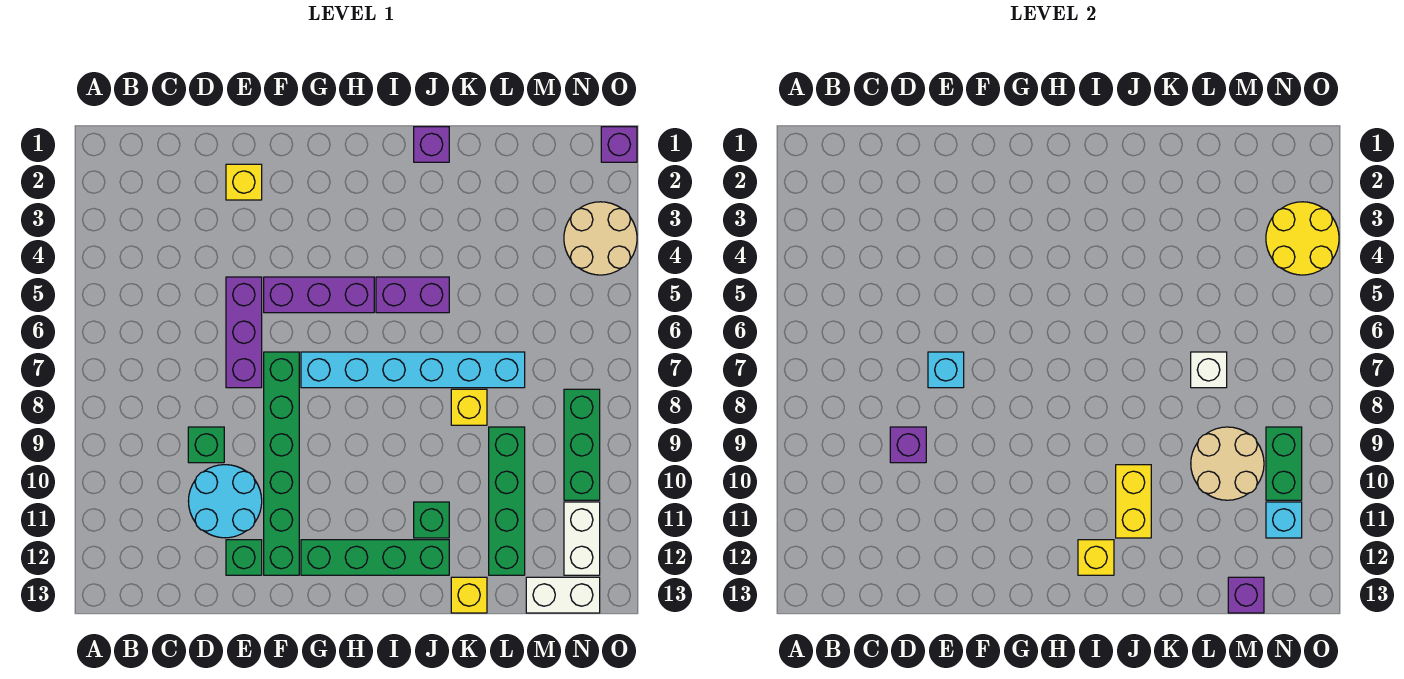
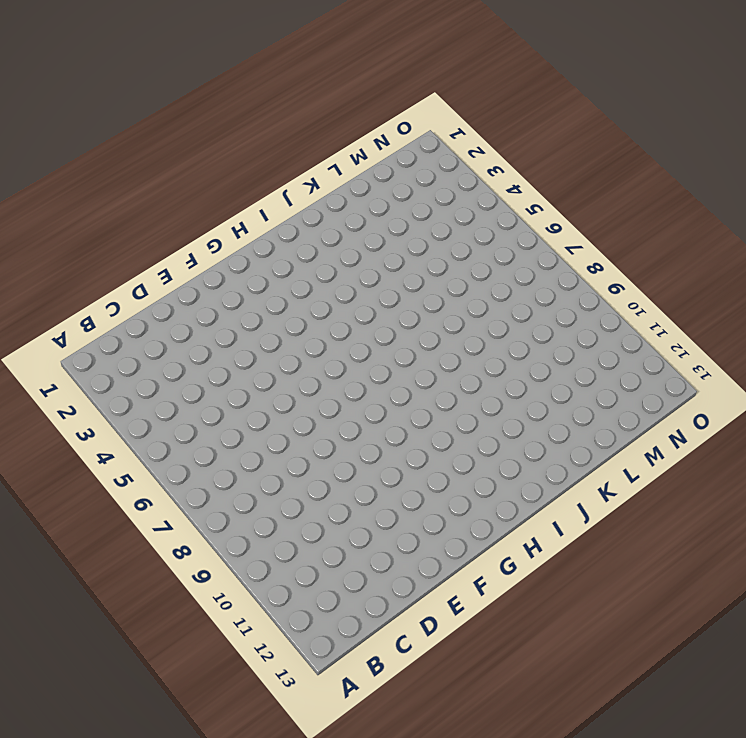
none -> green 1x1 brick [188,427,224,463]
none -> cyan 2x2 round brick [188,465,262,538]
none -> yellow 1x1 brick [226,164,262,200]
none -> purple 1x3 brick [226,277,262,388]

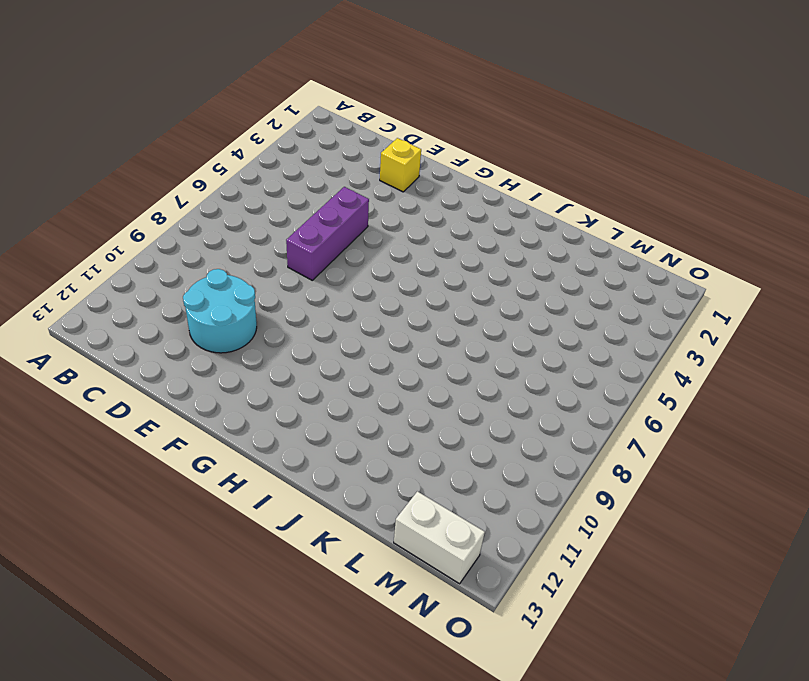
none -> green 1x1 brick [188,427,224,463]
none -> green 1x1 brick [226,540,262,575]
none -> purple 1x3 brick [264,277,374,313]
none -> green 1x6 brick [264,352,299,575]

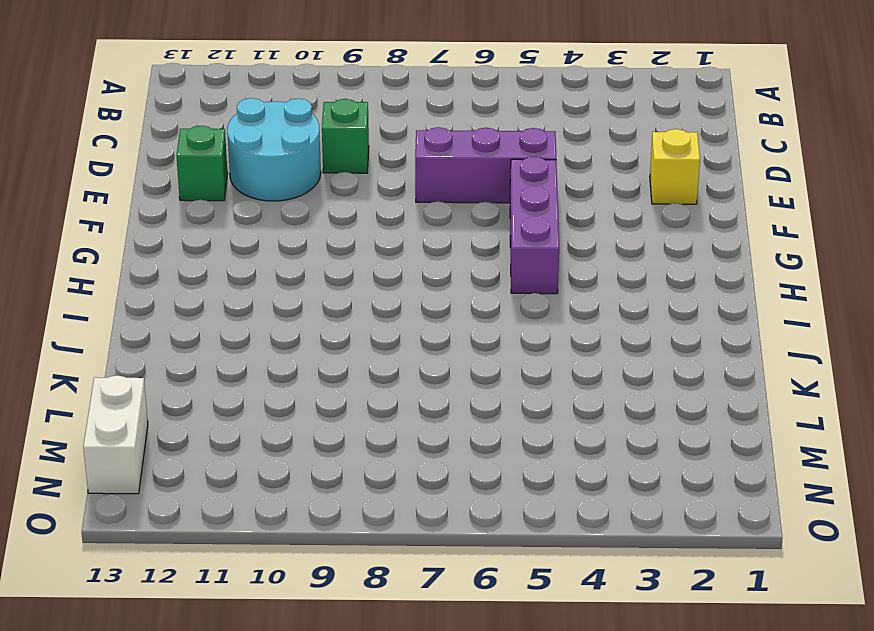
none -> green 1x6 brick [264,352,299,575]
none -> cyan 1x6 brick [301,352,525,388]
none -> green 1x4 brick [301,540,449,575]
none -> purple 1x2 brick [376,277,449,313]

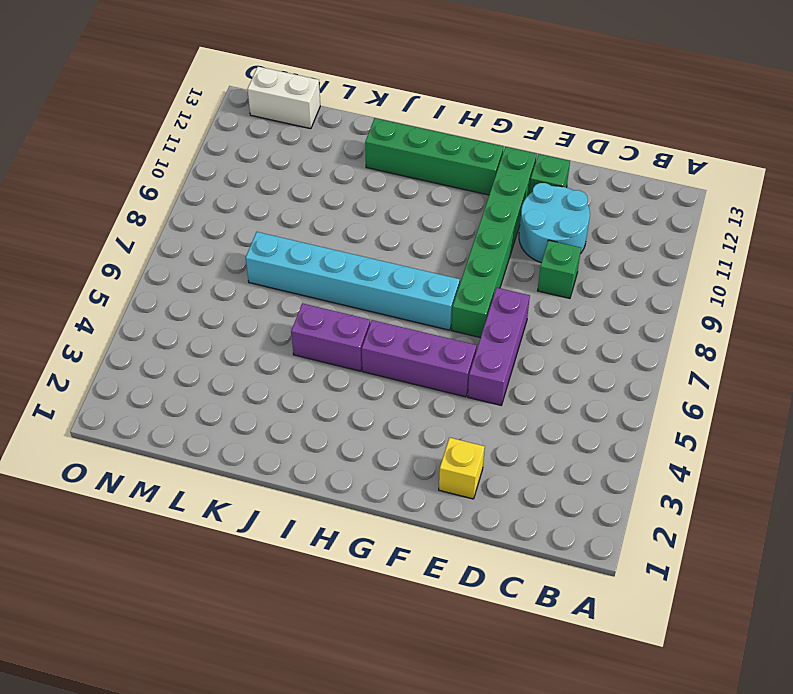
none -> purple 1x1 brick [414,127,449,162]
none -> green 1x1 brick [414,502,449,538]
none -> yellow 1x1 brick [451,389,487,425]
none -> yellow 1x1 brick [451,577,487,613]

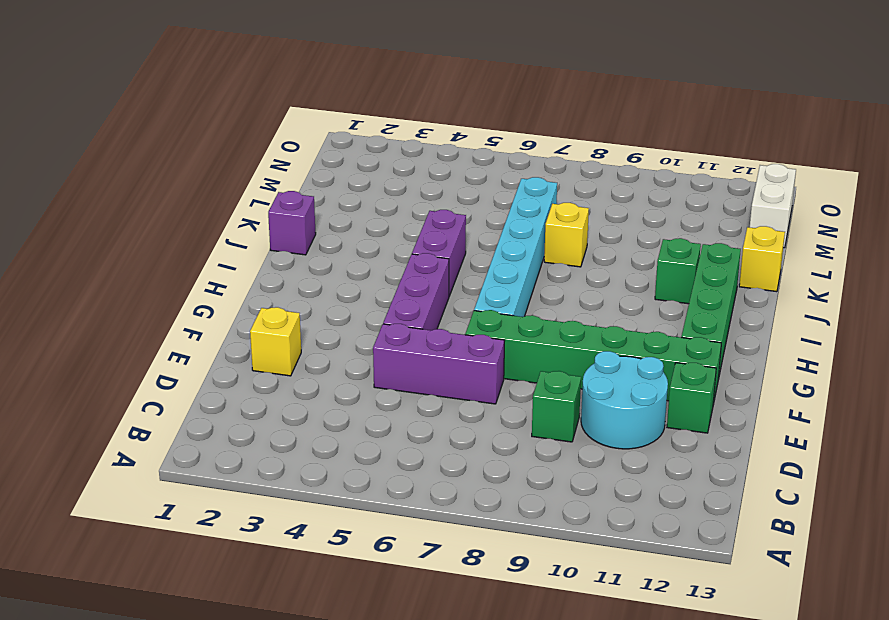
none -> green 1x4 brick [489,427,525,575]
none -> tan 2x2 round brick [564,202,637,275]
none -> green 1x3 brick [564,389,600,500]
none -> white 1x2 brick [564,502,600,575]

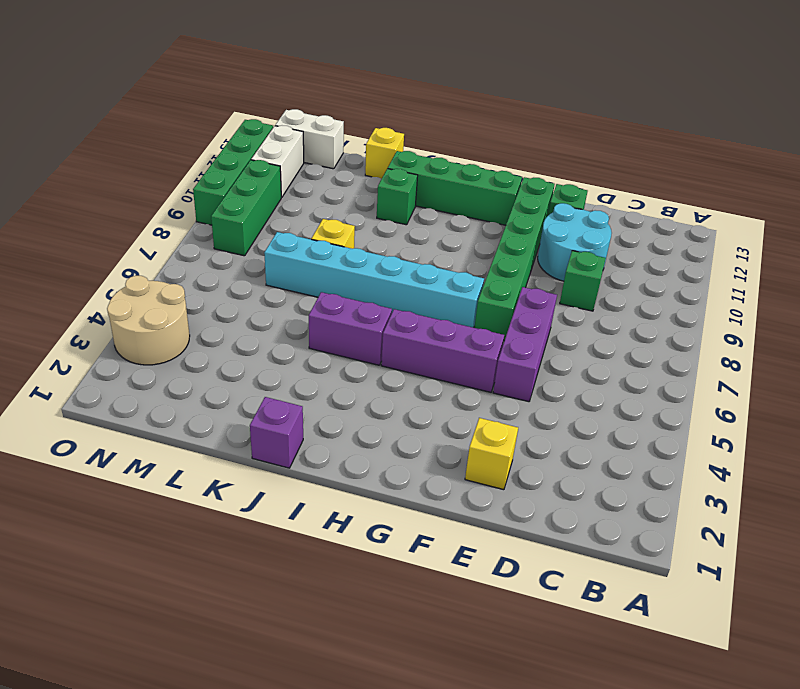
green 1x4 brick [193,119,273,225] -> green 1x4 brick moved to [489,427,525,575]
none -> purple 1x1 brick [601,127,637,162]
none -> purple 1x1 brick [890,427,926,463]
none -> cyan 1x1 brick [928,352,964,388]
none -> yellow 1x1 brick [1078,540,1114,575]

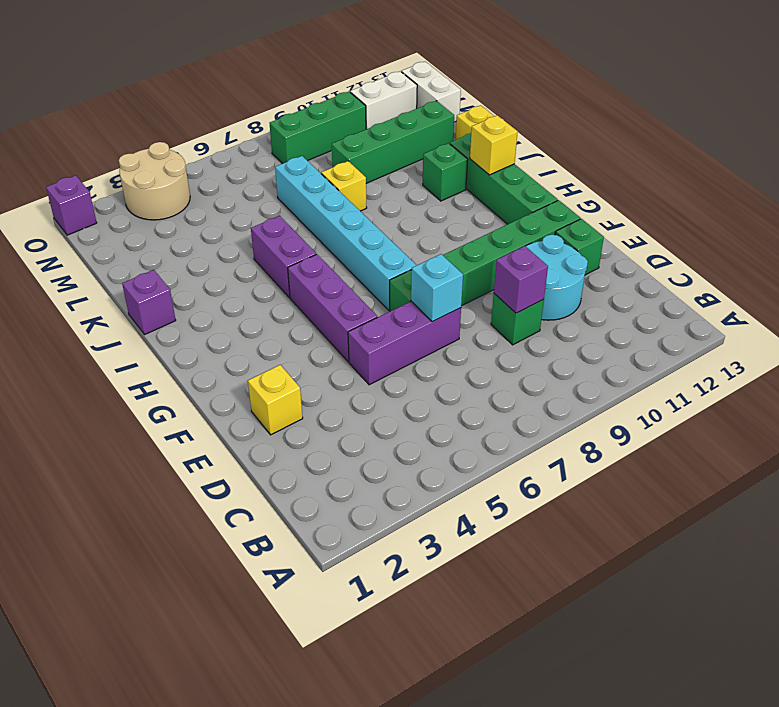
none -> yellow 1x2 brick [1116,465,1151,538]
none -> white 1x1 brick [1191,352,1227,388]
none -> tan 2x2 round brick [1191,427,1264,500]
none -> purple 1x1 brick [1228,577,1264,613]

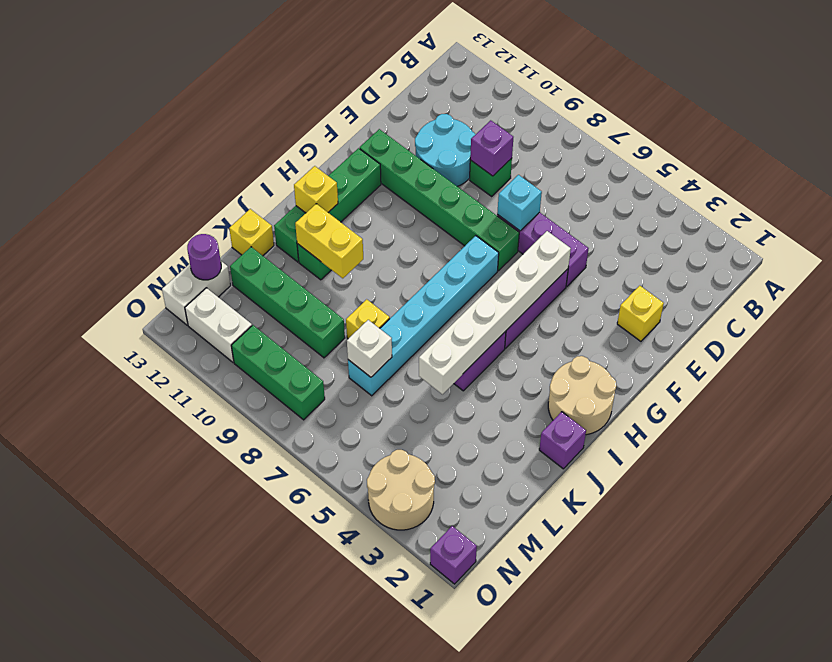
white 1x6 brick [419,231,571,394] -> none
tan 2x2 round brick [548,356,616,435] -> tan 2x2 round brick moved to [1191,427,1264,500]
purple 1x1 round brick [187,234,221,280] -> purple 1x1 brick [1228,577,1264,613]
none -> green 1x1 brick [226,540,262,575]
none -> yellow 2x2 round brick [1266,202,1339,275]
none -> green 1x2 brick [1266,427,1302,500]
none -> cyan 1x1 brick [1266,502,1302,538]

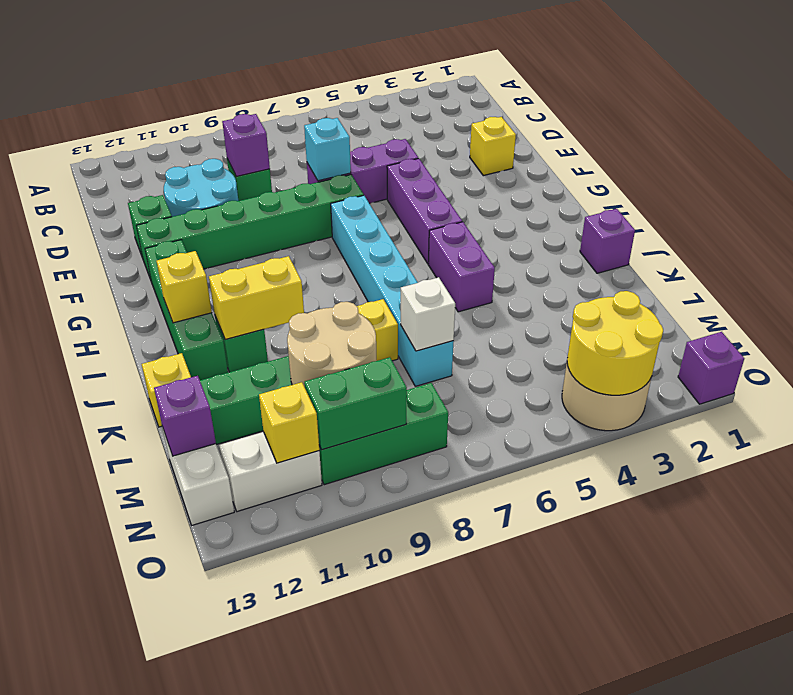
yellow 1x1 brick [259,382,319,463] -> cyan 1x1 brick [1266,502,1302,538]

